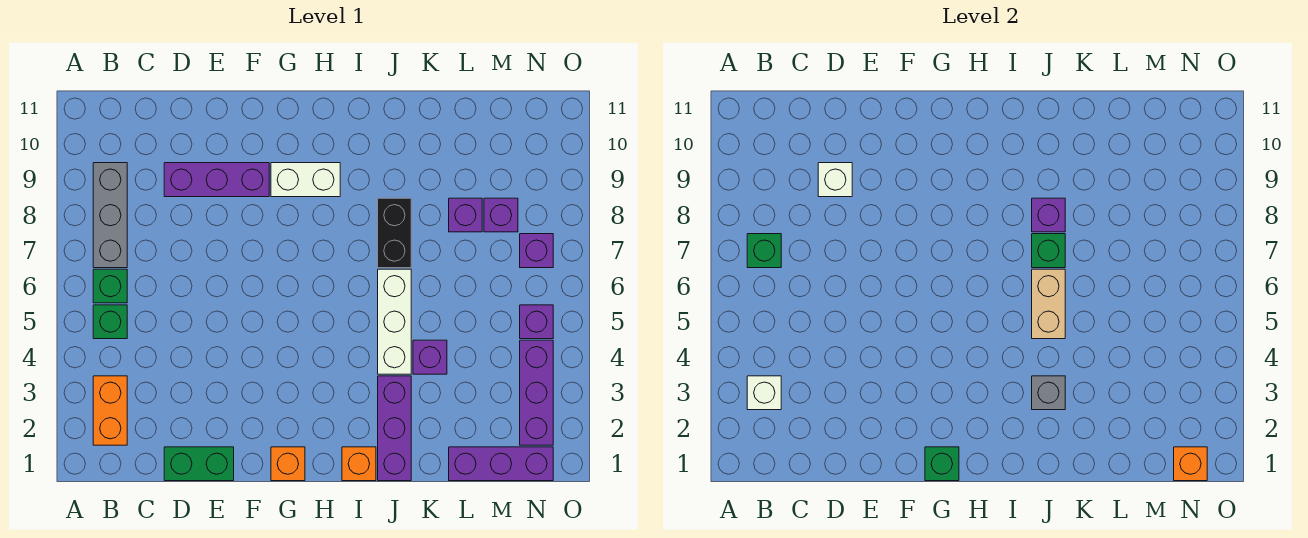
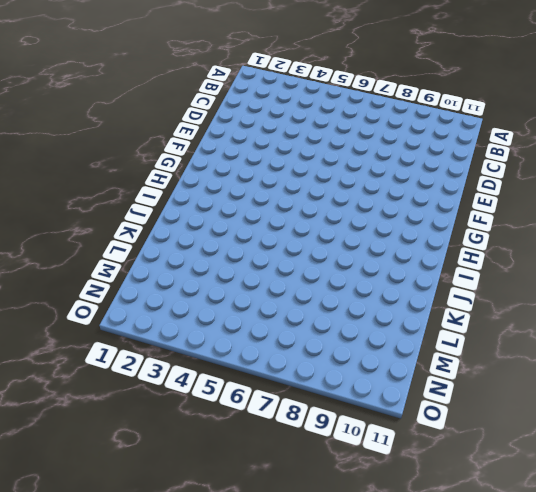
none -> orange 1x2 brick [93,376,127,445]
none -> green 1x1 brick [93,305,127,339]
none -> green 1x1 brick [93,269,127,303]

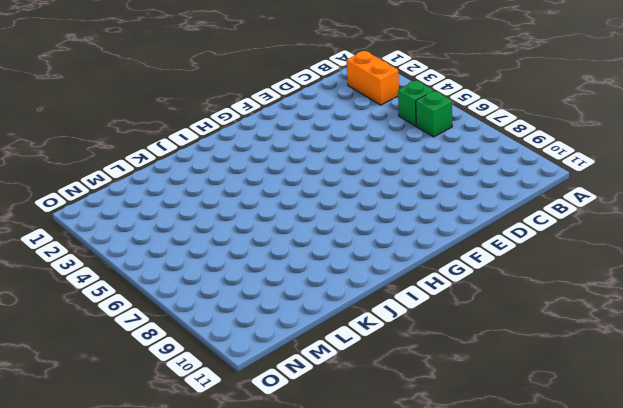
none -> grey 1x3 brick [93,163,127,268]
none -> green 1x2 brick [164,447,234,481]
none -> purple 1x3 brick [164,163,269,197]

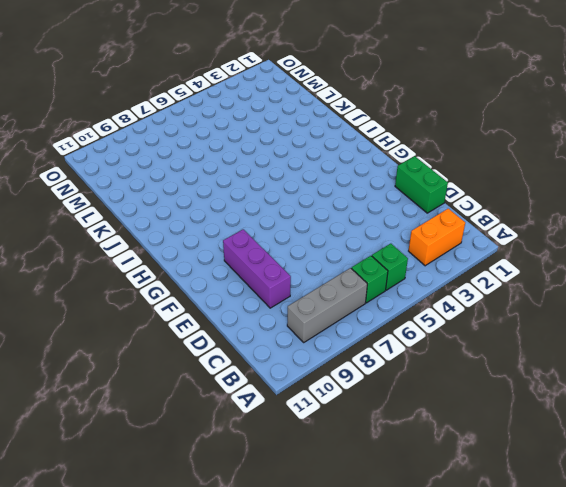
none -> orange 1x1 brick [271,447,305,481]
none -> white 1x2 brick [271,163,340,197]
none -> orange 1x1 brick [342,447,376,481]

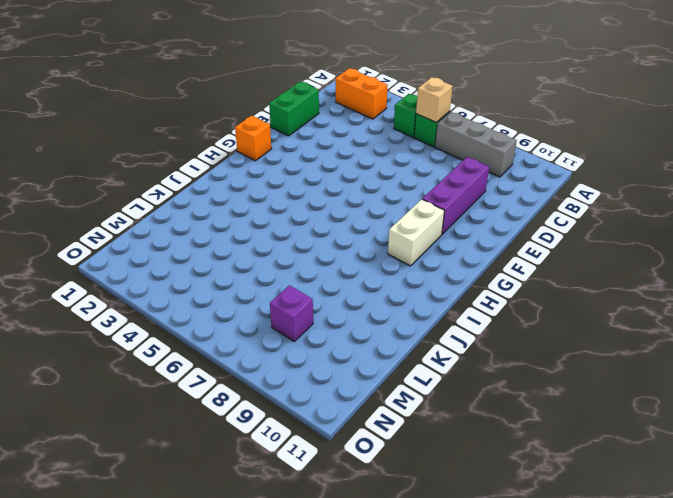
tan 1x1 brick [416,77,453,122] -> none
none -> orange 1x1 brick [342,447,376,481]
none -> purple 1x3 brick [378,376,411,481]
none -> white 1x3 brick [378,269,411,374]

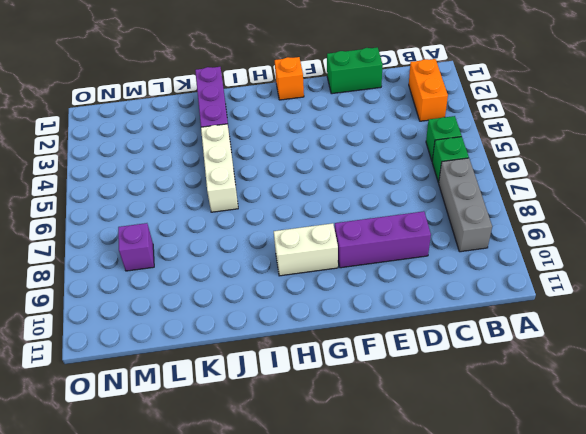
none -> orange 1x1 brick [342,447,376,481]
none -> black 1x2 brick [378,198,411,268]
none -> purple 1x1 brick [413,340,447,374]

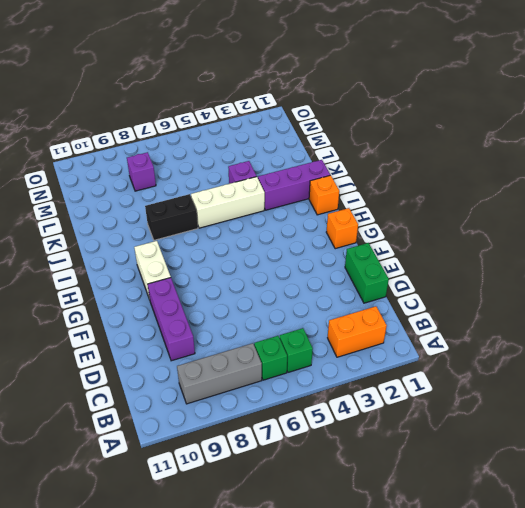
none -> purple 1x3 brick [449,447,553,481]
none -> purple 1x1 brick [449,198,482,232]
none -> purple 1x3 brick [520,340,553,445]

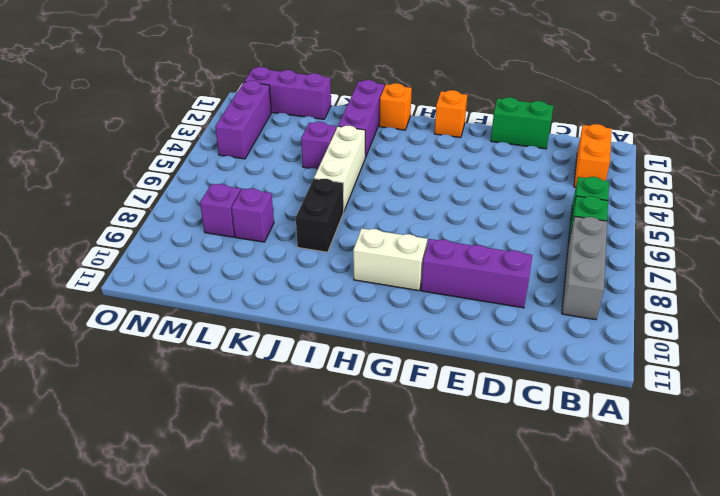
none -> purple 1x1 brick [520,305,553,339]
none -> purple 1x1 brick [520,234,553,268]
none -> white 1x1 brick [747,376,781,410]

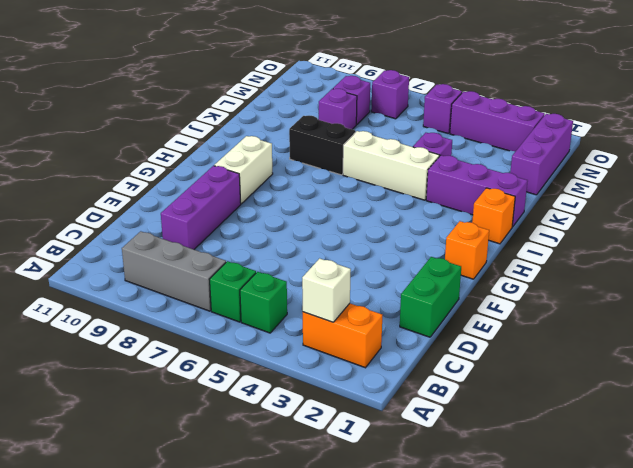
none -> green 1x1 brick [747,234,781,268]
none -> white 1x1 brick [818,163,852,197]
none -> green 1x1 brick [925,447,959,481]

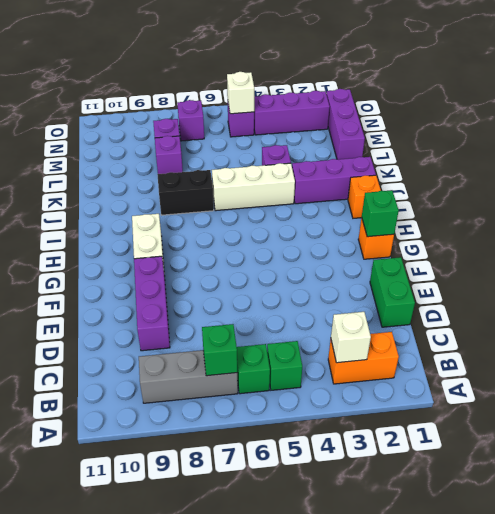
white 1x1 brick [227,72,254,114] -> white 1x1 brick moved to [818,163,852,197]
none -> grey 1x1 brick [1032,376,1065,410]
none -> tan 1x2 brick [1032,269,1065,339]
none -> green 1x1 brick [1032,234,1065,268]

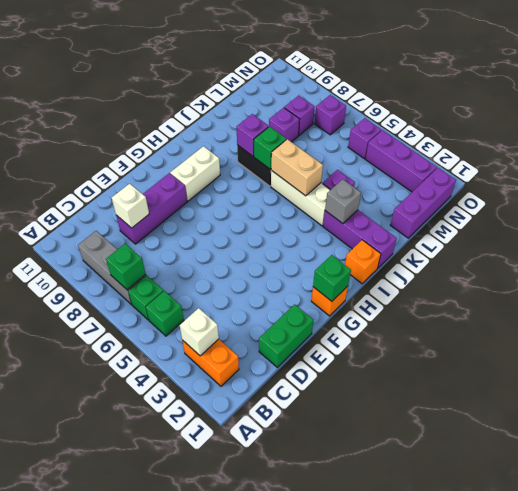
none -> orange 1x1 brick [1174,447,1207,481]

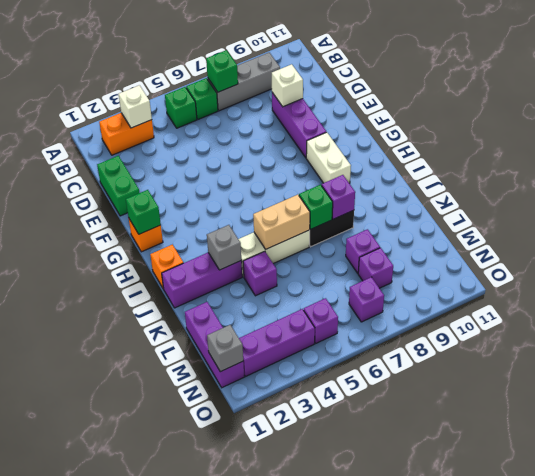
grey 1x1 brick [207,325,243,372] -> orange 1x1 brick [1174,447,1207,481]

